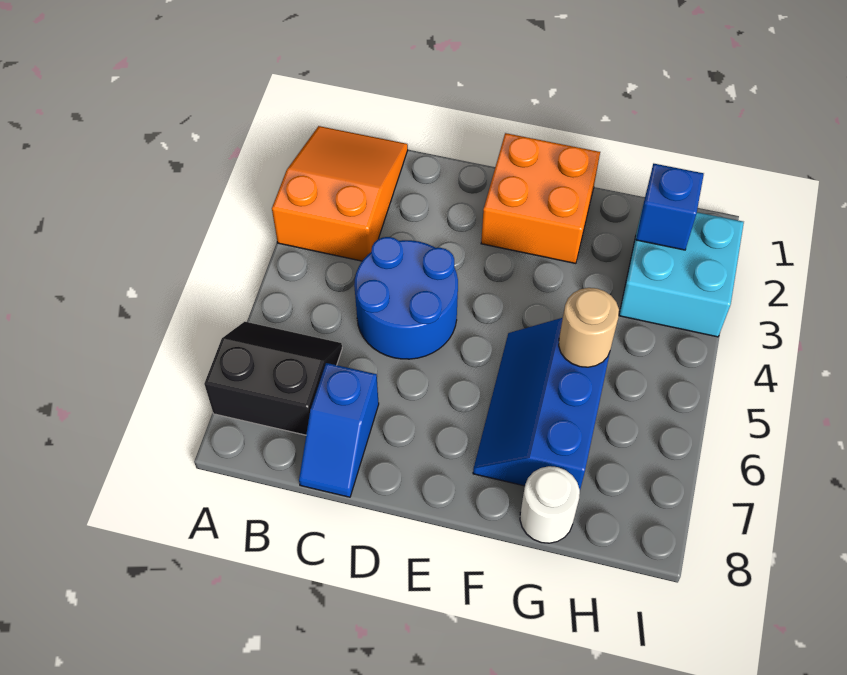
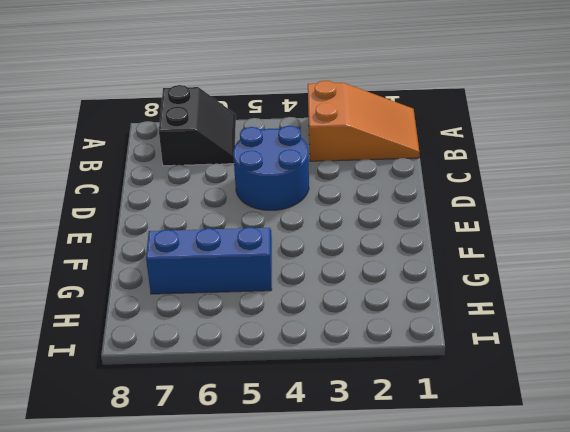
none -> blue 1x2 slope [299,363,379,497]
none -> orange 2x2 brick [481,133,600,264]

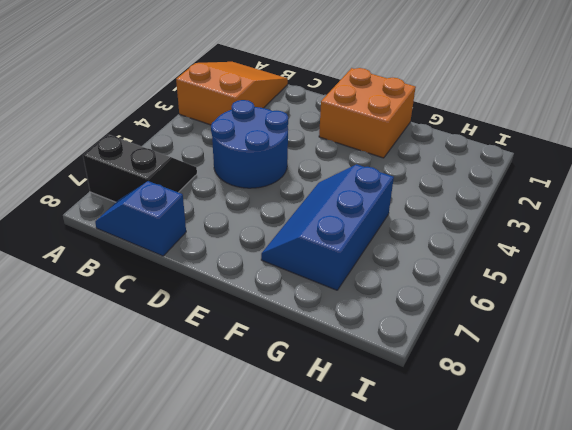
blue 1x2 slope [95,181,186,256] -> blue 1x2 slope turned to [299,363,379,497]
none -> white 1x1 round brick [520,466,580,543]
none -> cyan 2x2 brick [619,212,744,337]

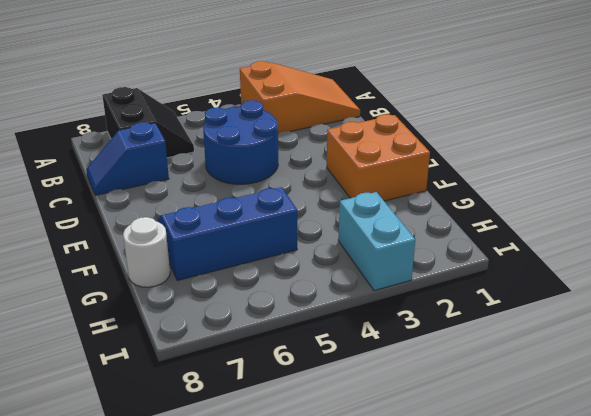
cyan 1x2 brick [338,192,415,291] -> cyan 2x2 brick [619,212,744,337]
none -> tan 1x1 round brick [559,288,619,367]
none -> blue 1x1 brick [636,164,704,250]

